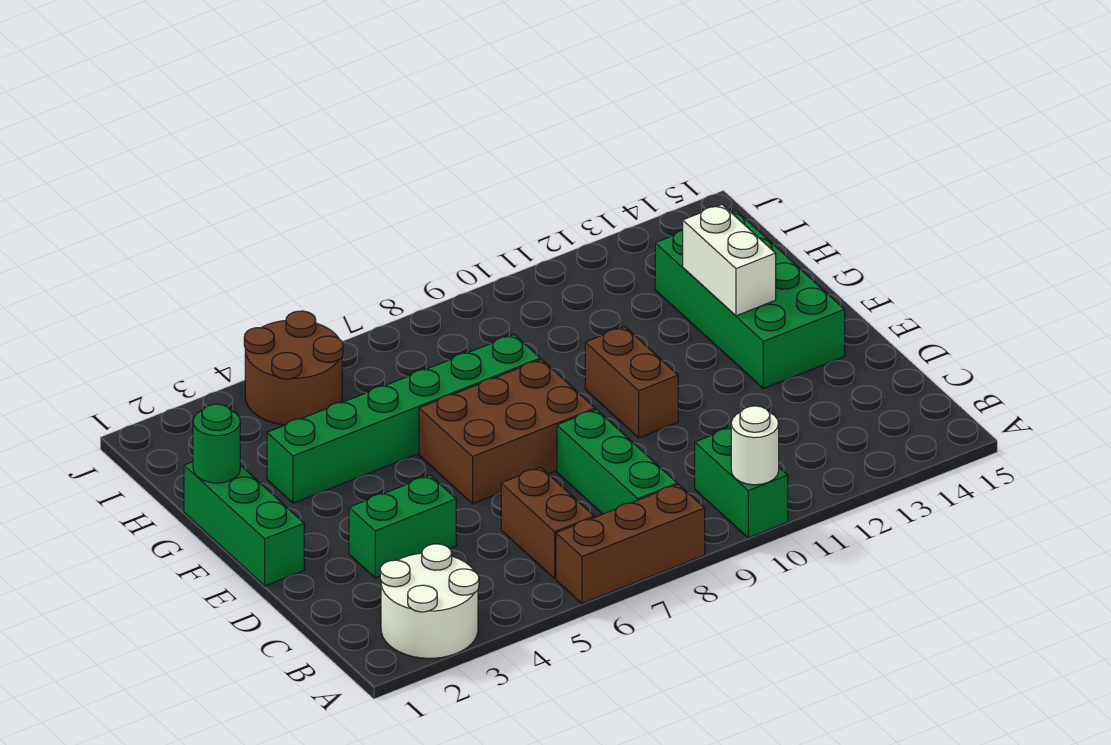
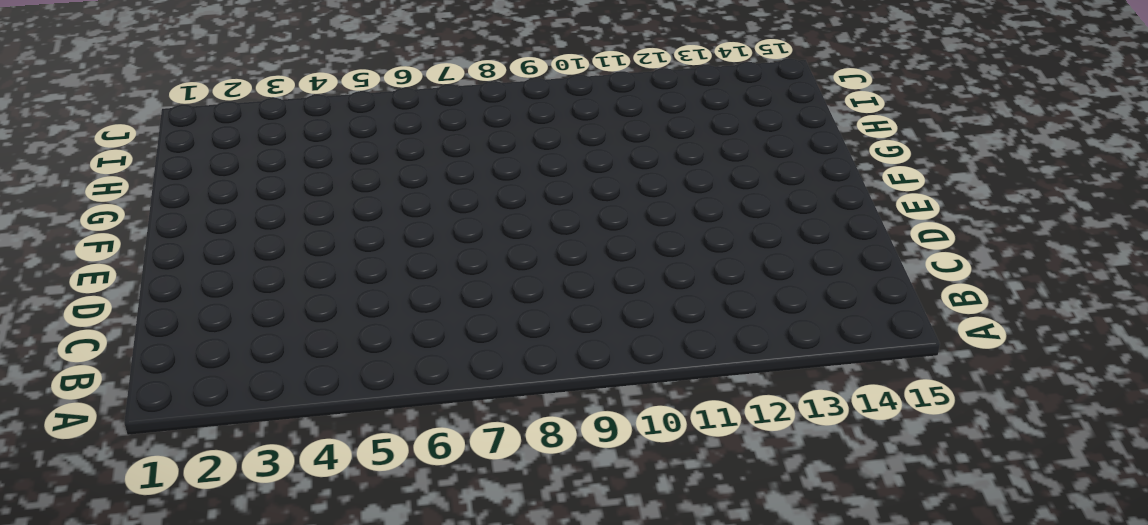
none -> white 2x2 round brick [380,544,479,658]
none -> brown 1x3 brick [556,484,705,604]
none -> green 1x2 brick [695,428,788,538]

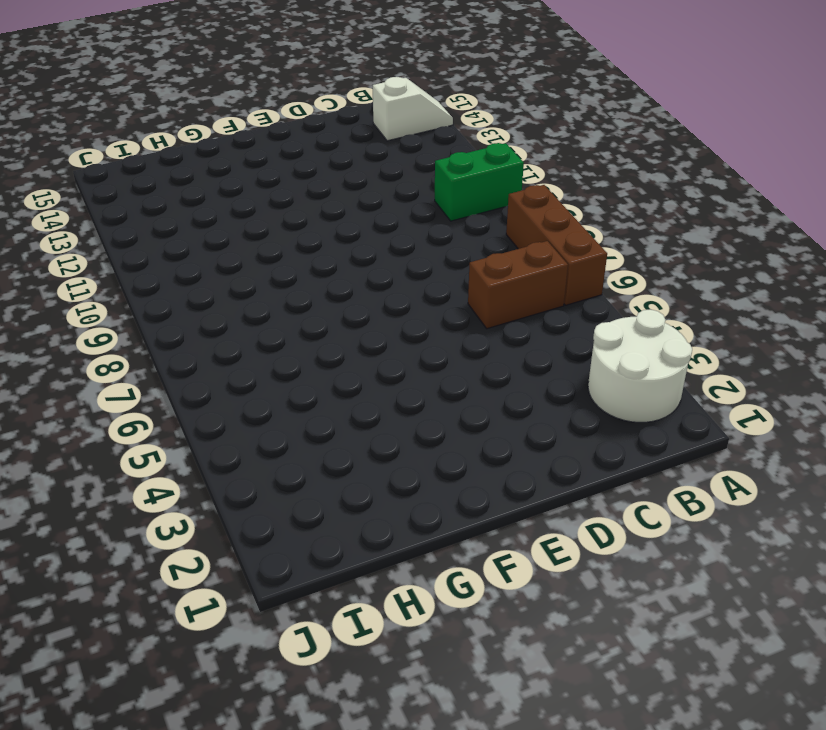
white 1x2 slope [373,77,453,141] -> none
none -> green 1x3 brick [557,409,677,514]
none -> green 1x2 brick [349,475,456,578]
none -> green 1x3 brick [184,462,304,586]

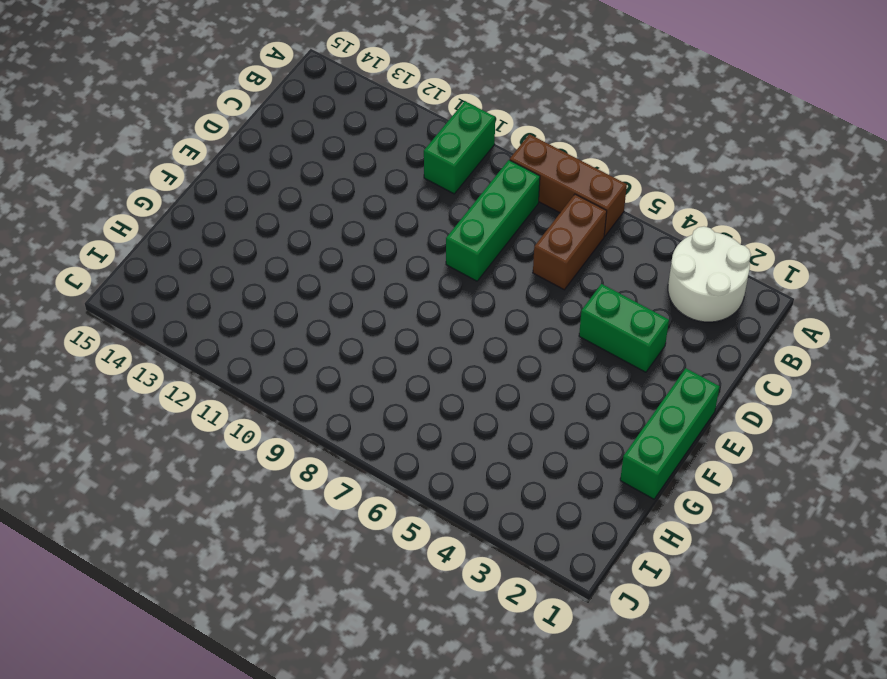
none -> brown 2x3 brick [419,359,595,504]
none -> brown 1x2 brick [585,327,678,438]
none -> green 2x4 brick [655,211,845,389]

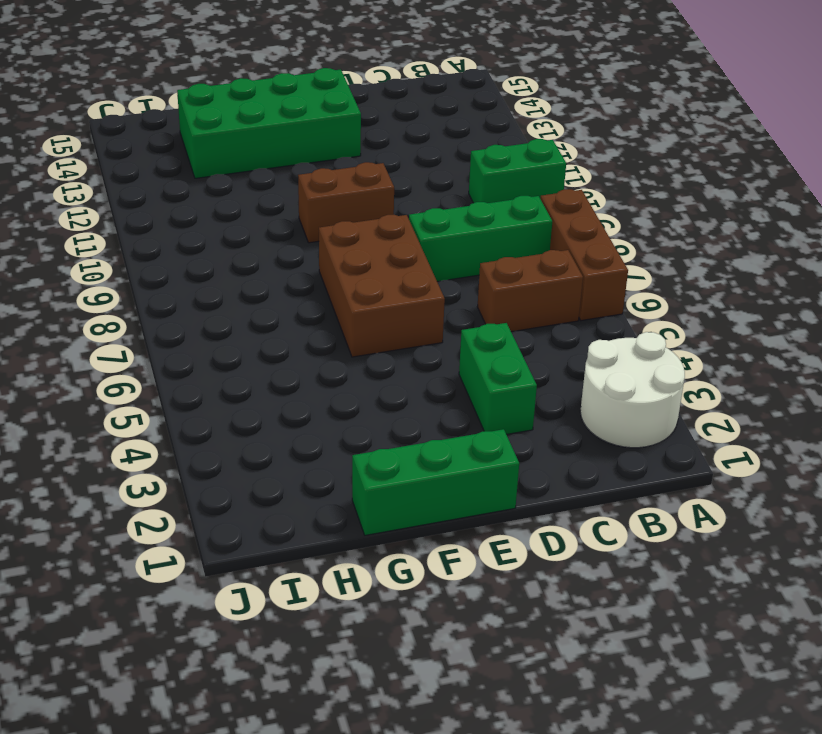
none -> green 1x6 brick [267,334,540,503]
none -> brown 2x2 round brick [244,311,343,425]
none -> white 1x1 round brick [731,406,779,485]

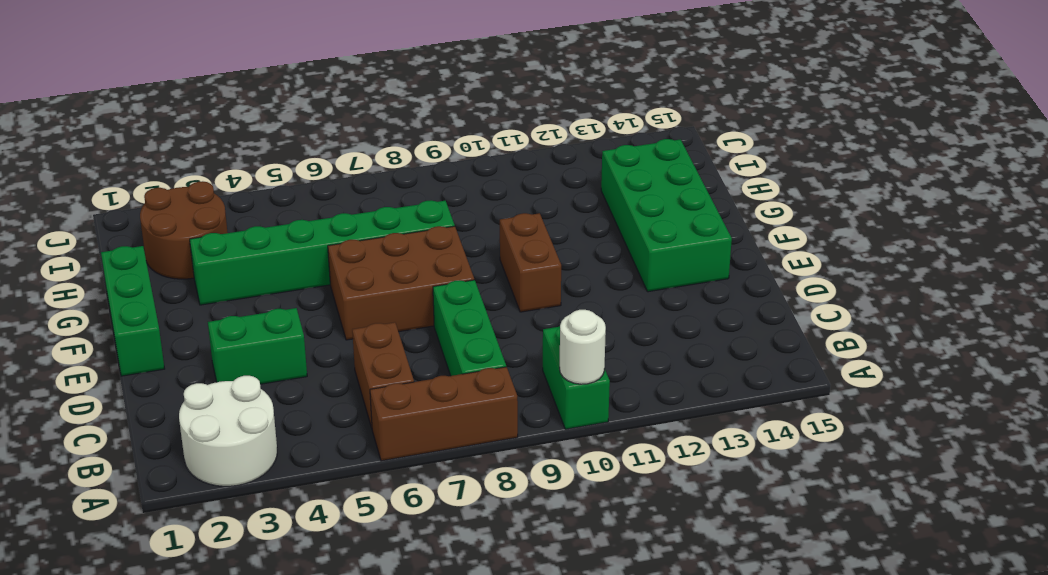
brown 2x2 round brick [140,181,228,279] -> brown 2x2 round brick moved to [244,311,343,425]
none -> white 1x2 brick [683,205,776,316]
none -> green 1x1 round brick [193,404,240,483]

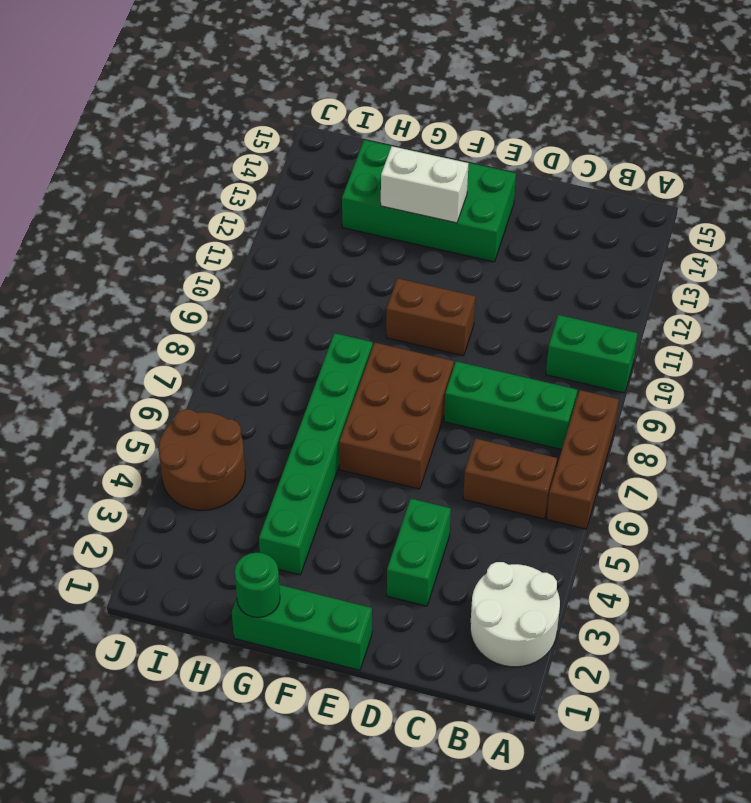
none -> white 1x1 round brick [731,406,779,485]

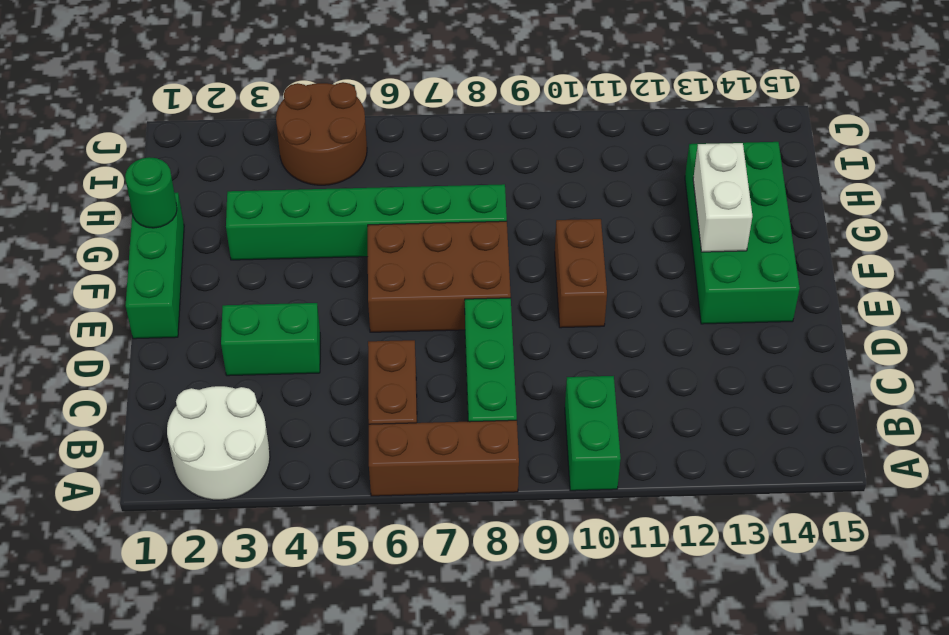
none -> white 1x1 round brick [731,406,779,485]

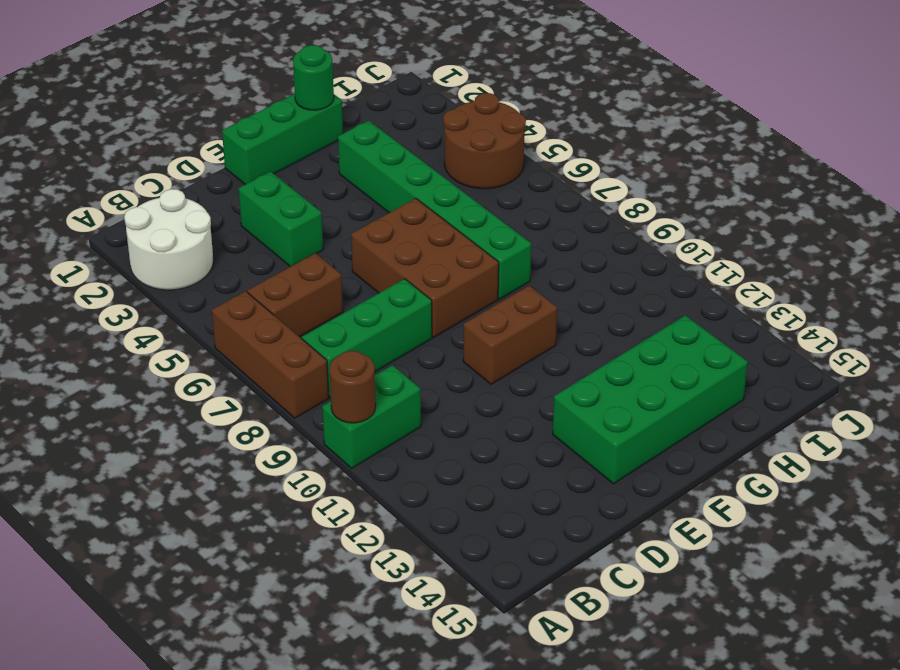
brown 1x1 round brick [330,351,376,423] -> white 1x1 round brick [731,406,779,485]
none -> white 1x2 brick [683,205,776,316]

